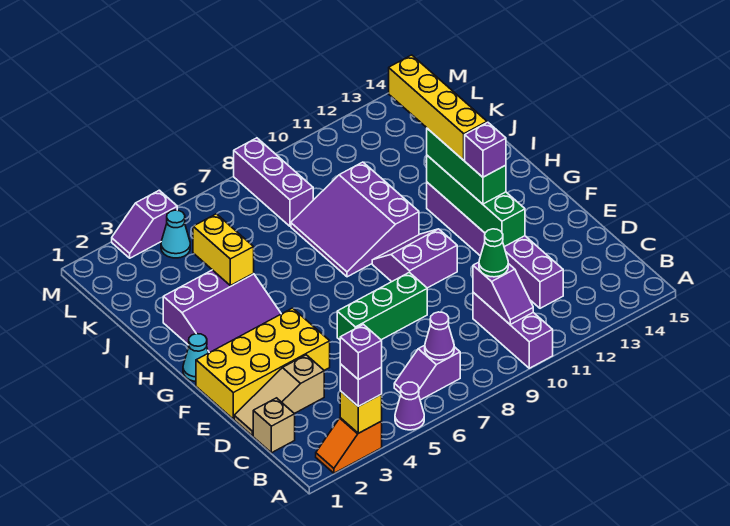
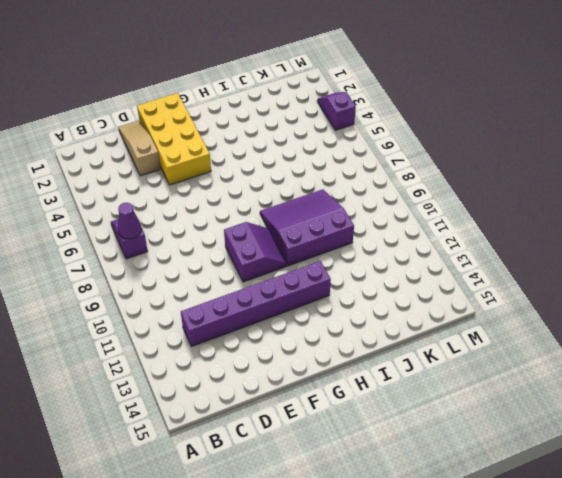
none -> orange 1x2 slope [316,418,382,473]
none -> purple 1x1 cone [395,382,424,430]
none -> purple 1x3 brick [473,292,553,368]

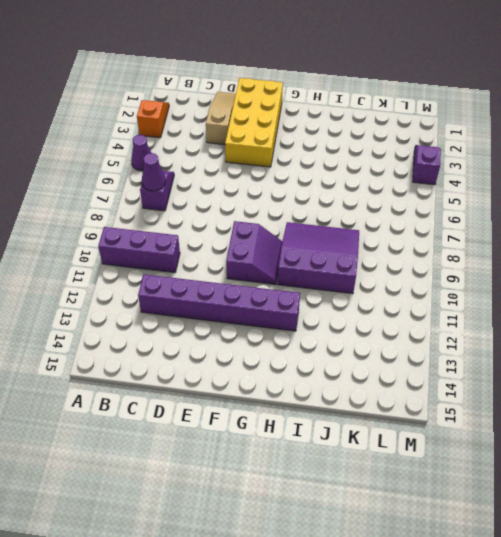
none -> tan 1x1 brick [253,398,295,453]
none -> green 1x3 brick [337,272,427,340]
none -> cyan 1x1 cone [183,334,208,381]

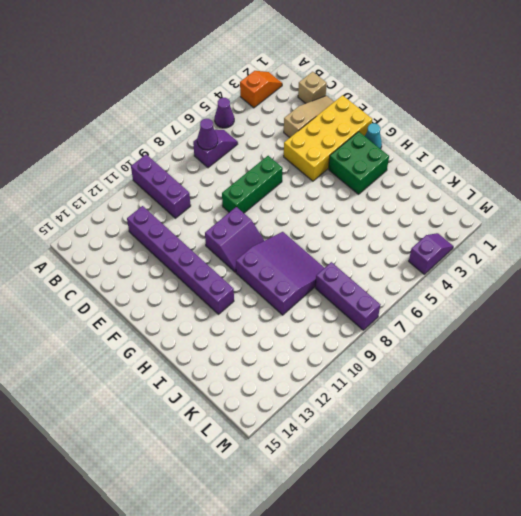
green 2x2 brick [329,132,389,194] -> purple 3x3 slope [163,270,281,353]
none -> cyan 1x1 cone [161,210,190,258]
none -> yellow 1x1 brick [340,391,382,433]
none -> purple 1x2 slope [473,262,533,324]

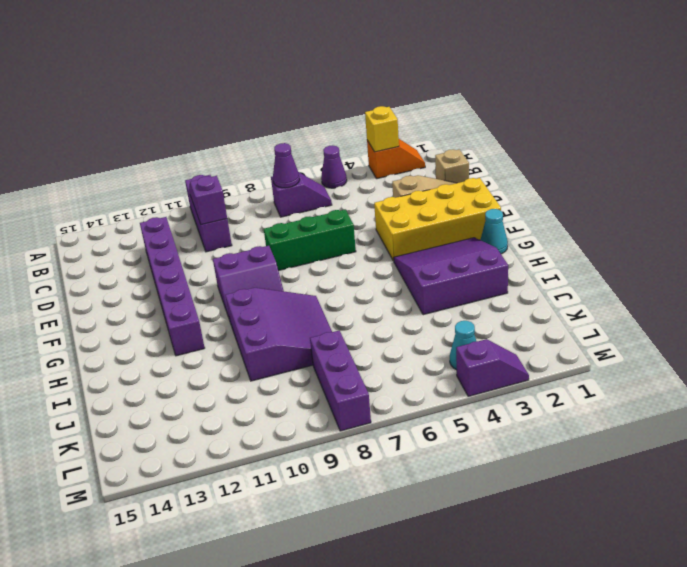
none -> green 1x4 brick [427,155,525,247]
none -> yellow 1x2 brick [193,214,254,286]
none -> purple 1x1 brick [340,364,382,406]

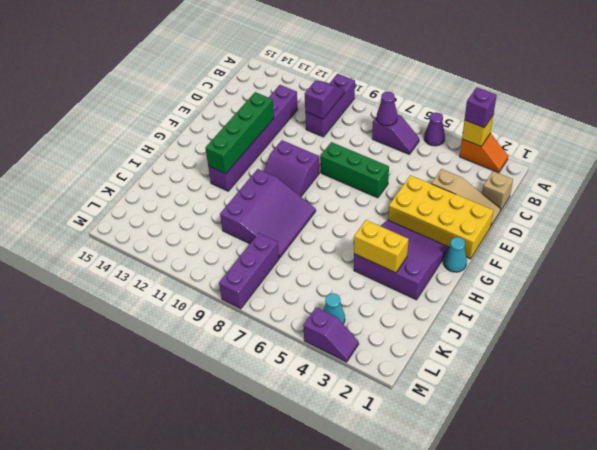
yellow 1x2 brick [354,220,409,273] -> yellow 1x2 brick turned to [193,214,254,286]
none -> green 1x1 cone [479,229,508,277]
none -> green 1x3 brick [427,129,506,204]
none -> purple 1x1 brick [340,325,382,379]

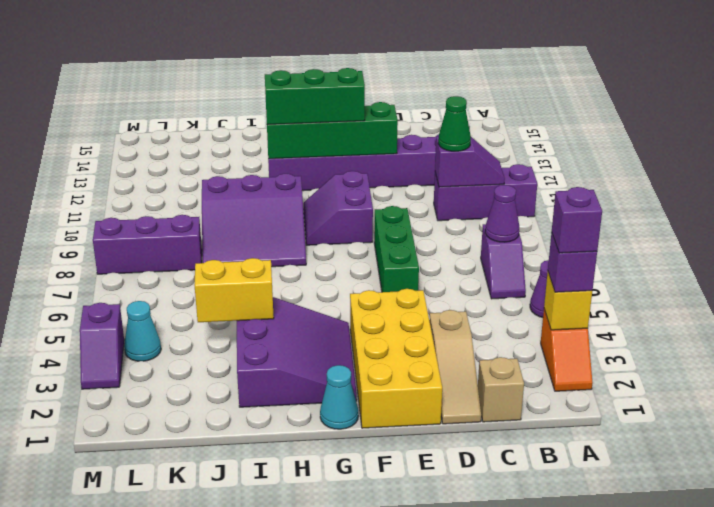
none -> purple 1x1 brick [465,122,506,177]
none -> yellow 1x4 brick [389,55,487,160]

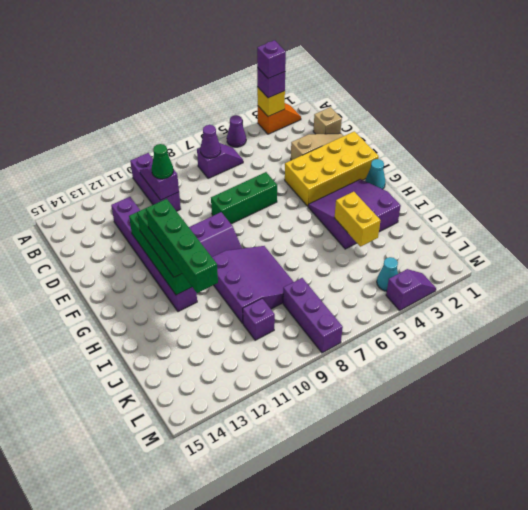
green 1x4 brick [146,199,218,293] -> yellow 1x4 brick [389,55,487,160]
purple 1x1 brick [243,299,275,340] -> purple 1x1 brick moved to [465,122,506,177]

